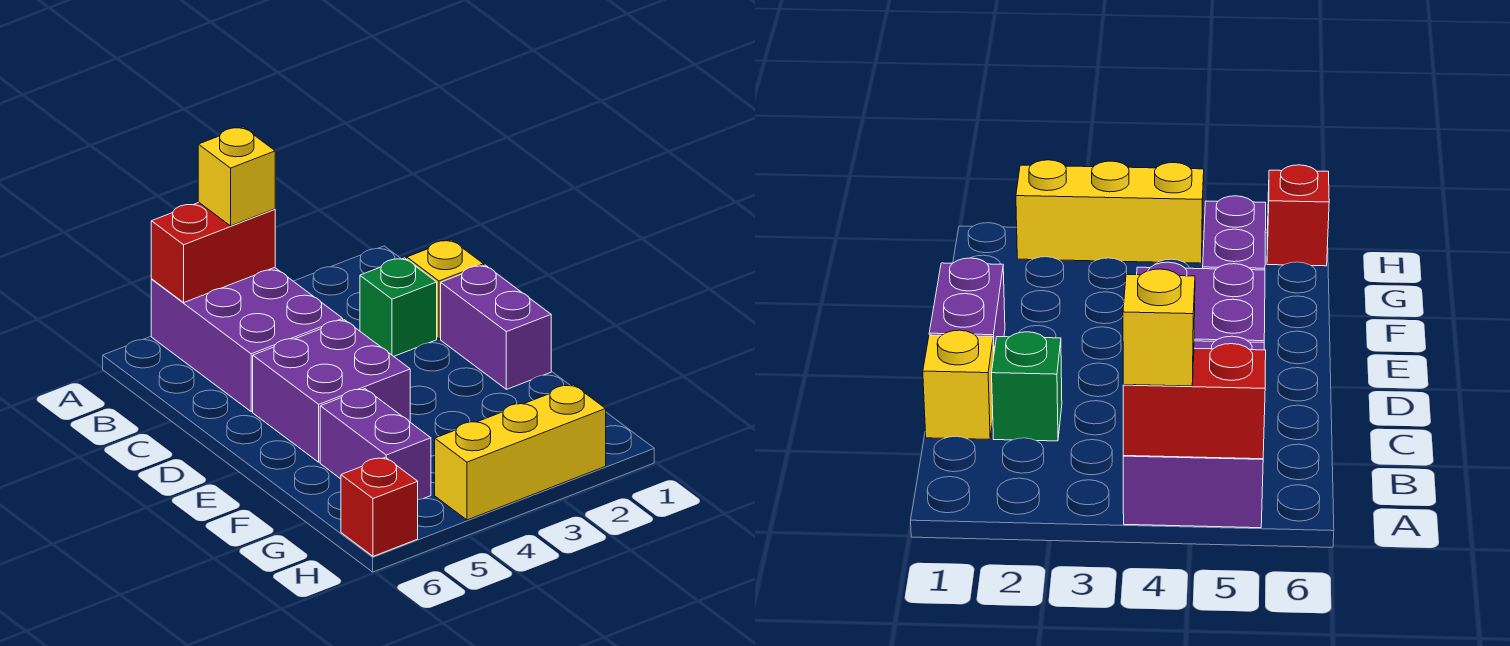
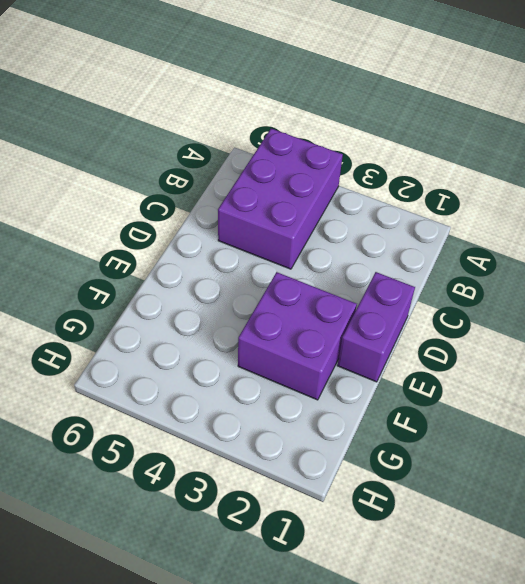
purple 2x2 brick [238,272,357,400] -> purple 2x2 brick moved to [253,320,410,462]
none -> yellow 1x1 brick [407,240,484,339]
none -> green 1x1 brick [360,258,437,356]

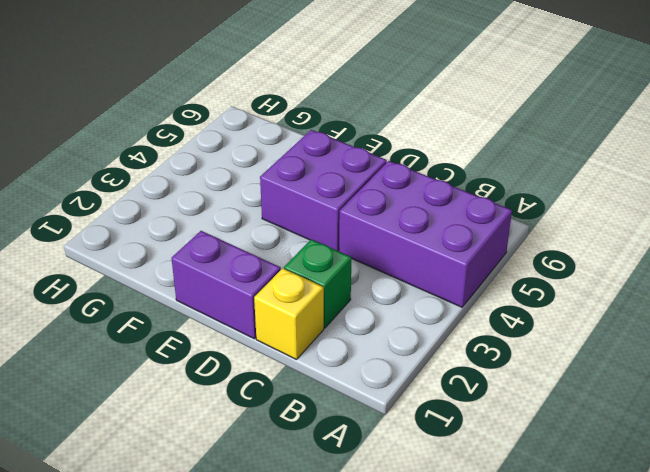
none -> purple 1x2 brick [320,389,431,500]
none -> yellow 1x3 brick [435,385,606,520]

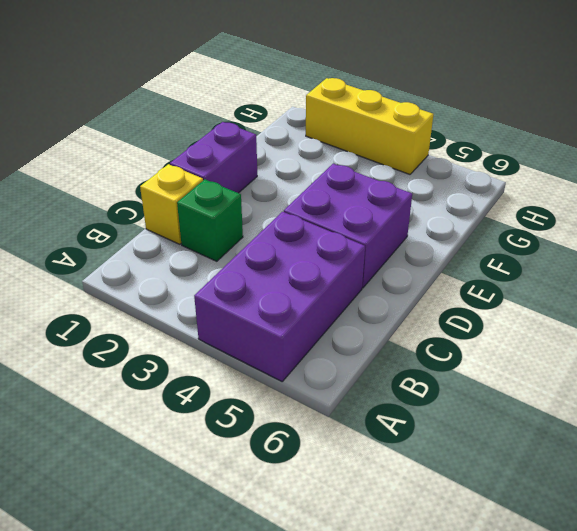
none -> purple 1x2 brick [320,389,431,500]
none -> red 1x1 brick [341,457,418,556]

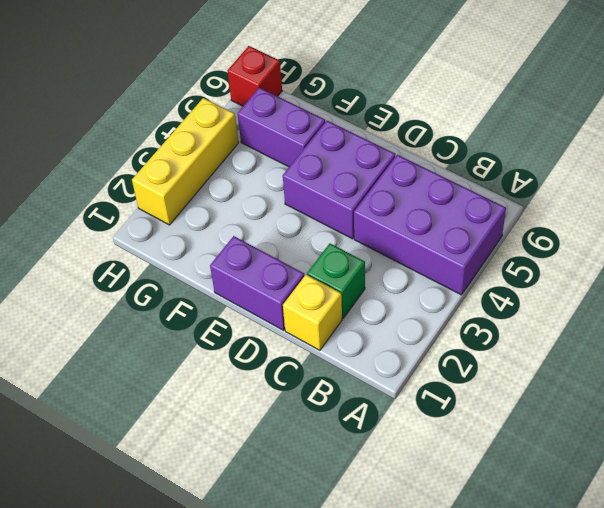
none -> red 1x2 brick [151,203,275,302]
none -> yellow 1x1 brick [198,127,275,226]

